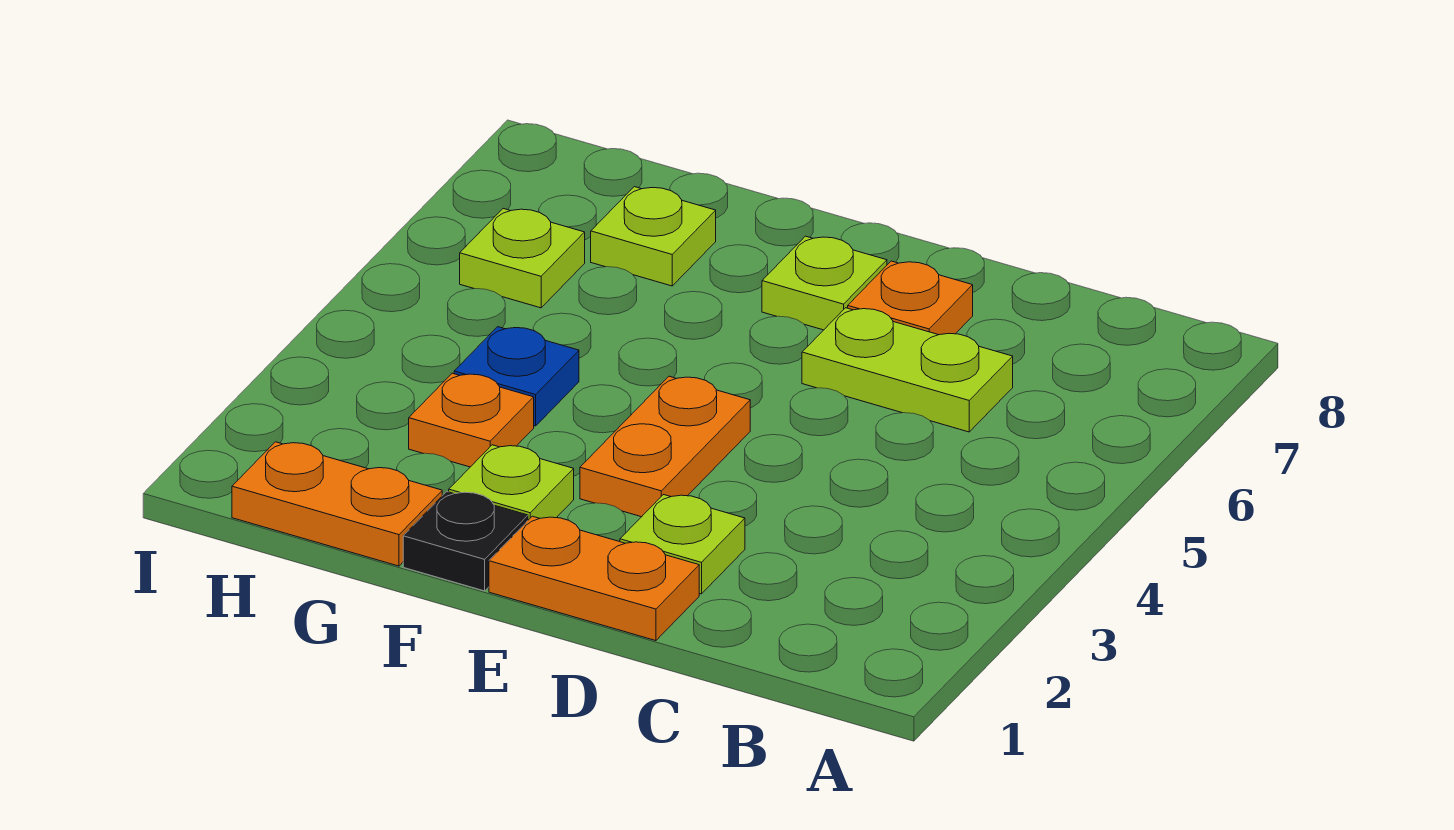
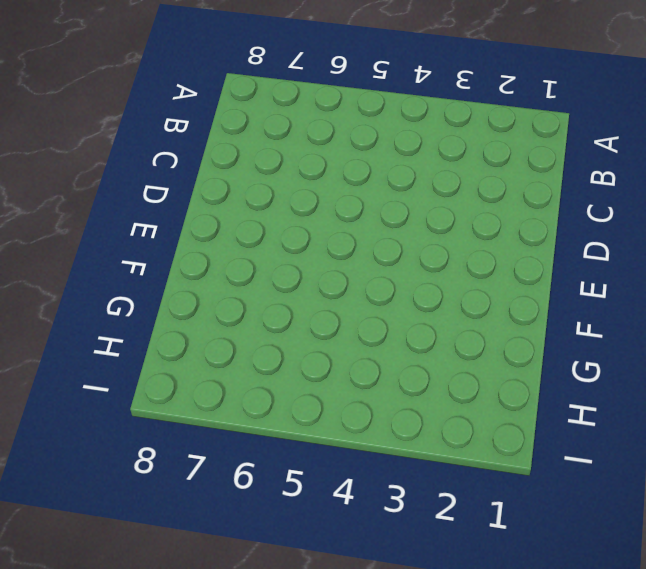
none -> lime 1x2 plate [802,308,1013,432]
none -> orange 1x2 plate [489,516,699,641]
none -> lime 1x1 plate [620,495,745,594]

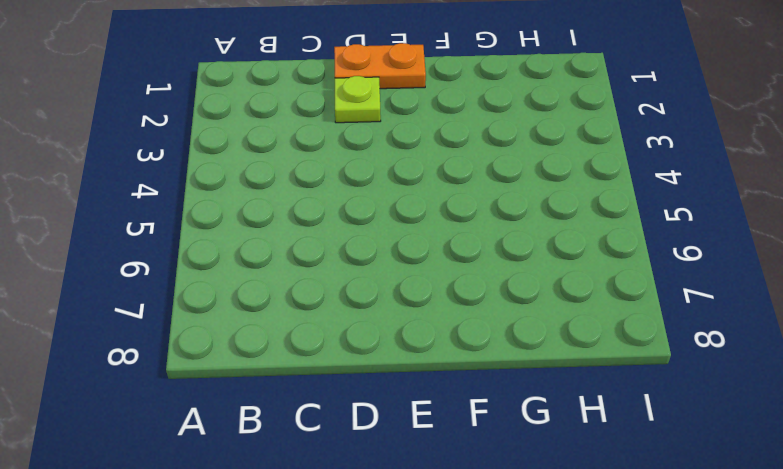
none -> lime 1x2 plate [802,308,1013,432]
none -> orange 1x1 plate [848,261,973,335]
none -> orange 1x2 plate [580,376,750,517]

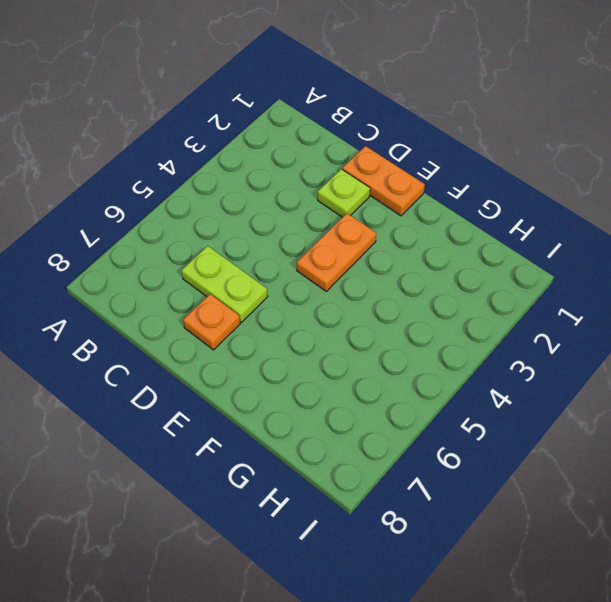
none -> lime 1x1 plate [762,236,887,330]
none -> black 1x1 plate [403,492,528,591]
none -> lime 1x1 plate [449,445,574,520]

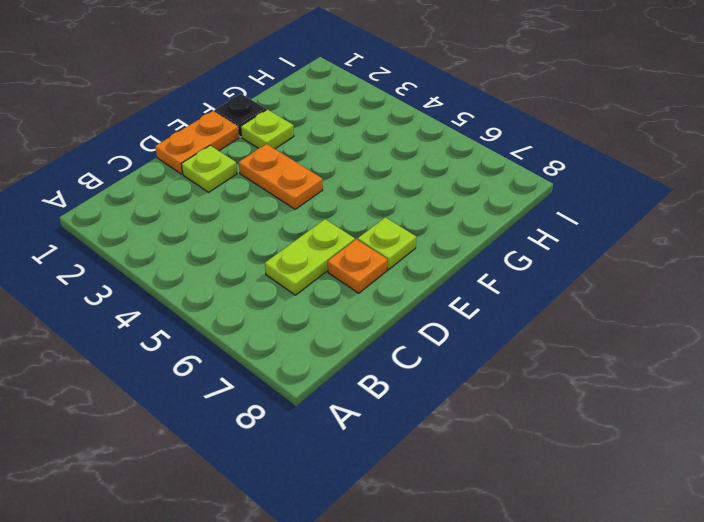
none -> orange 1x2 plate [232,442,442,566]
none -> orange 1x1 plate [409,373,534,467]
none -> blue 1x1 plate [454,327,579,426]

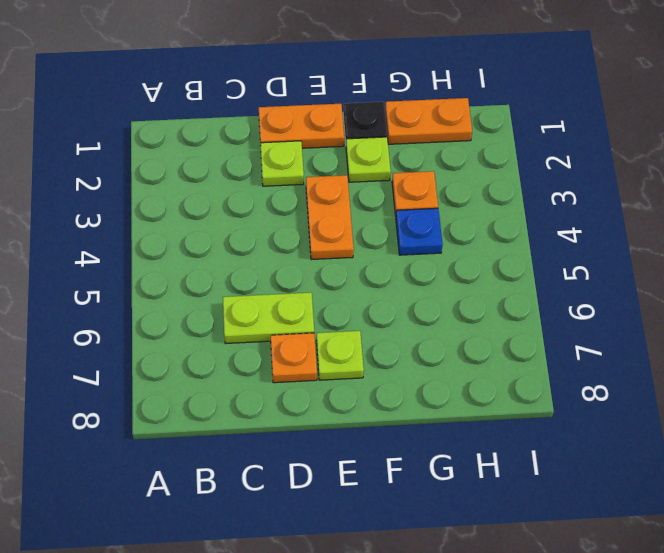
none -> lime 1x1 plate [591,187,716,286]
none -> lime 1x1 plate [460,209,585,308]

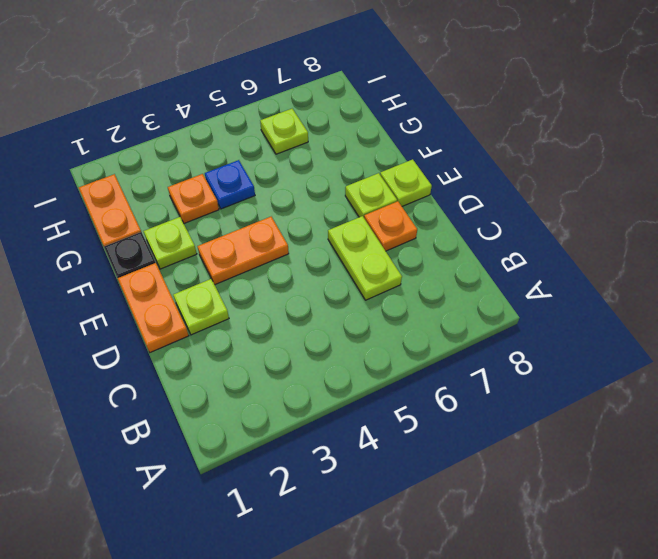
lime 1x1 plate [380,159,432,206] -> lime 1x1 plate moved to [591,187,716,286]

